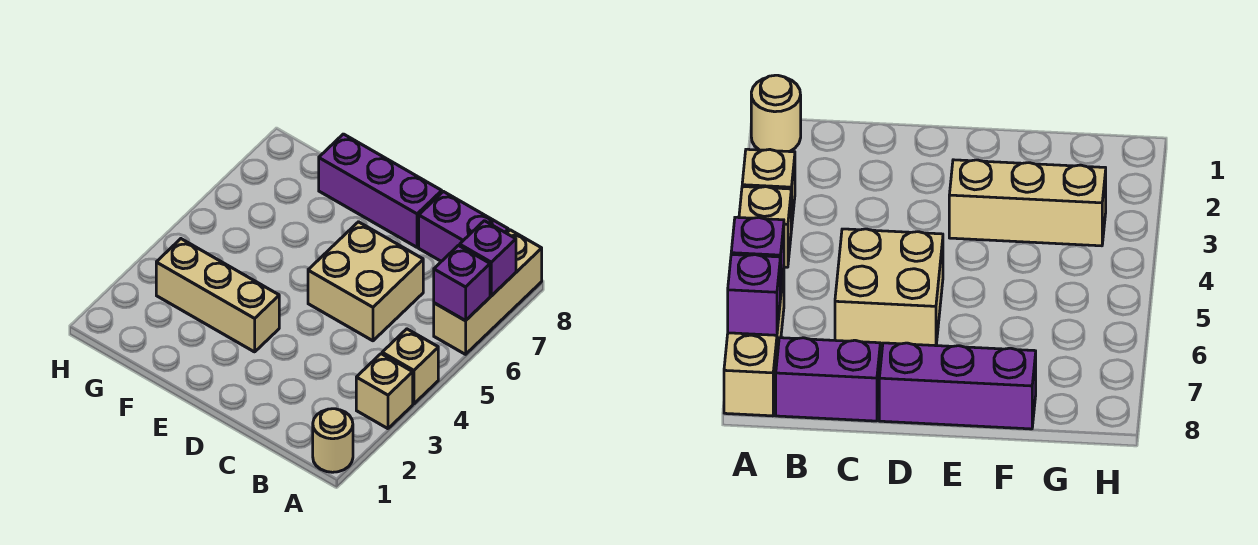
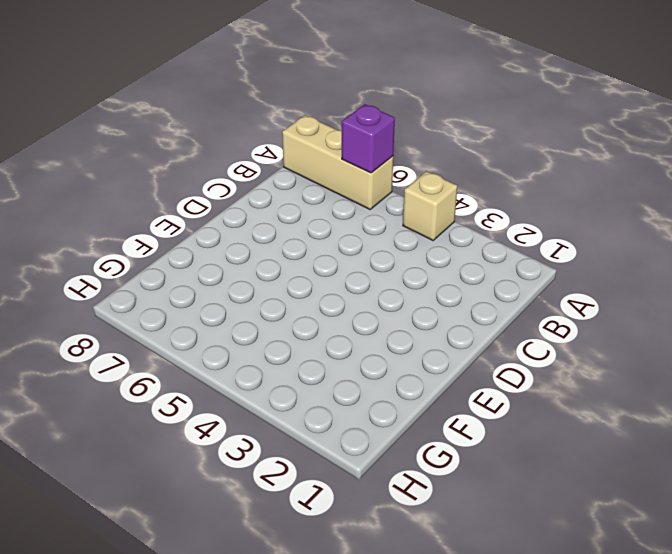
none -> tan 1x1 round brick [313,409,353,472]
none -> tan 1x1 brick [356,354,413,429]

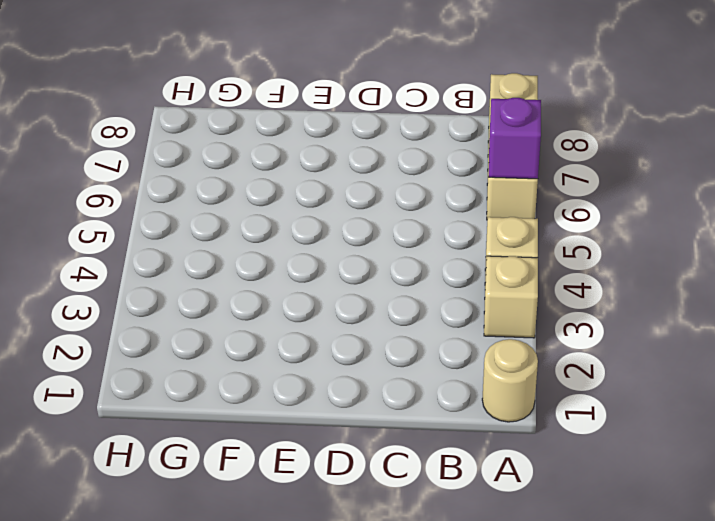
none -> purple 1x2 brick [419,192,508,261]
none -> tan 2x2 brick [308,222,423,341]

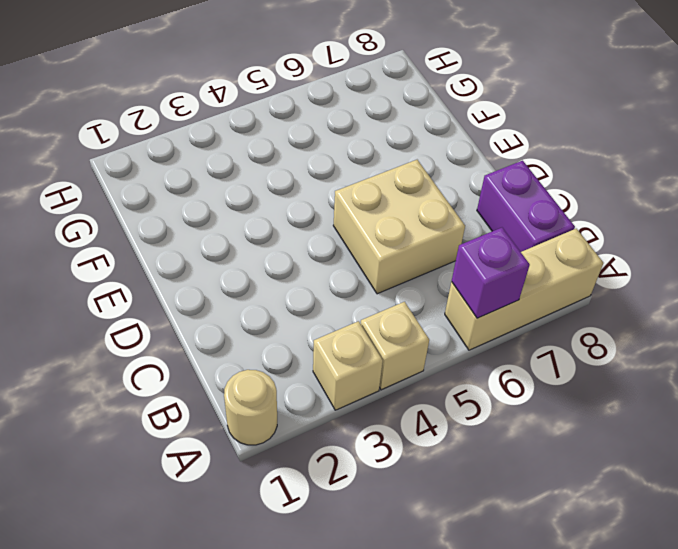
none -> purple 1x3 brick [319,134,442,247]
none -> tan 1x3 brick [156,239,279,352]

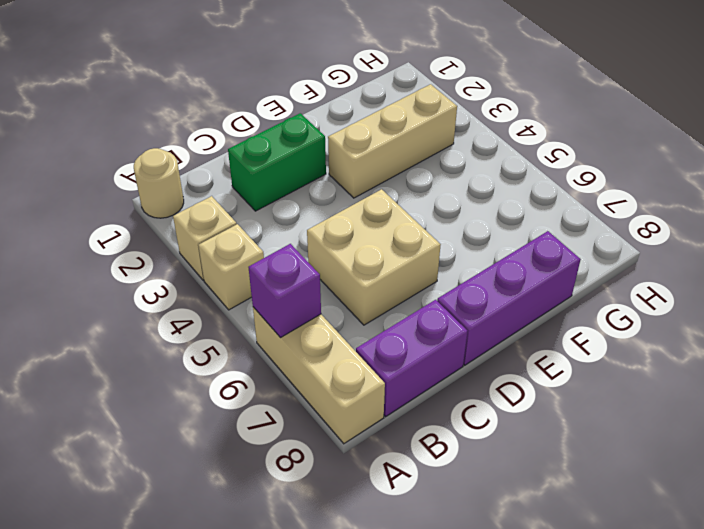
green 1x2 brick [228,113,326,211] -> none
none -> purple 1x1 brick [460,221,516,295]

